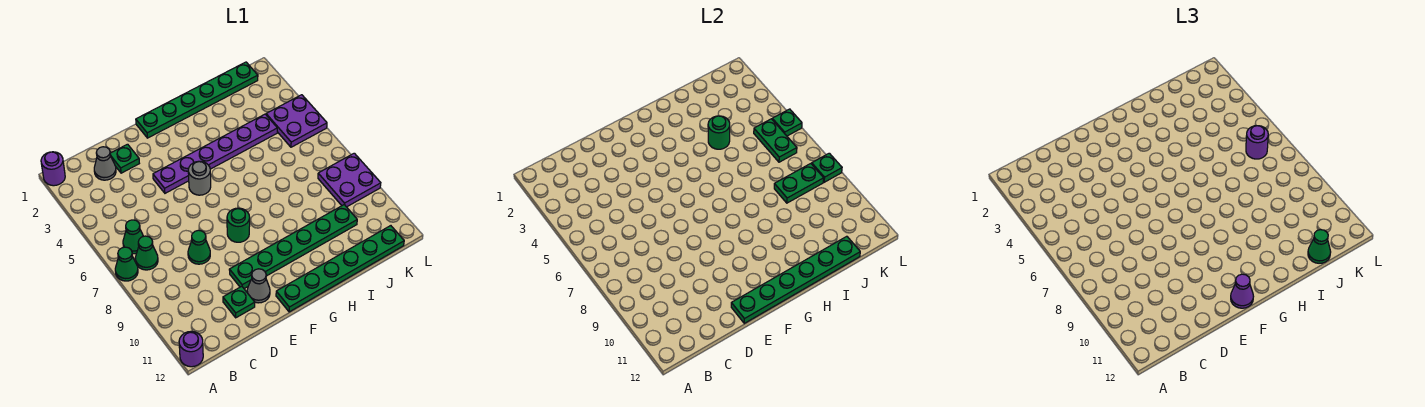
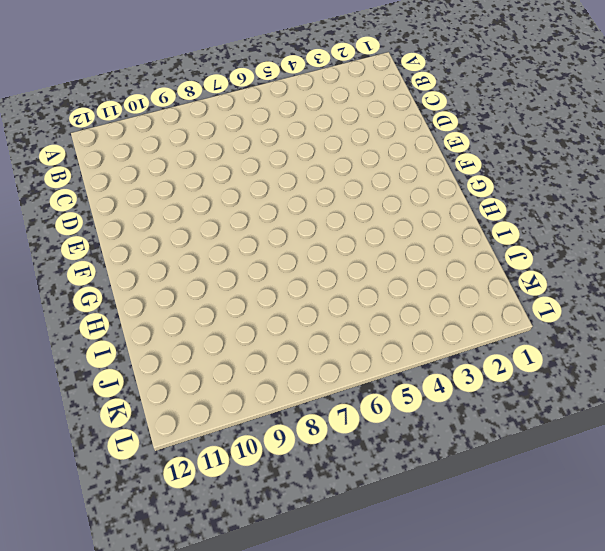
none -> purple 1x1 round brick [41,152,65,186]
none -> green 1x1 cone [115,247,138,281]
none -> purple 1x1 round brick [179,331,203,367]

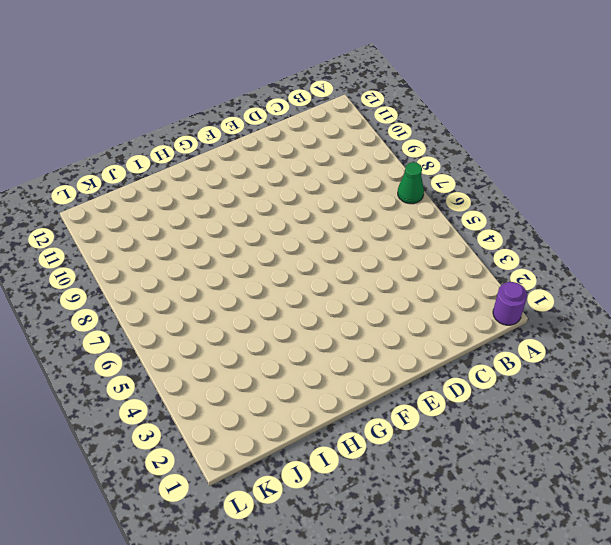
none -> purple 1x1 round brick [179,331,203,367]
none -> green 1x1 cone [123,220,143,254]
none -> green 1x1 cone [135,236,158,270]

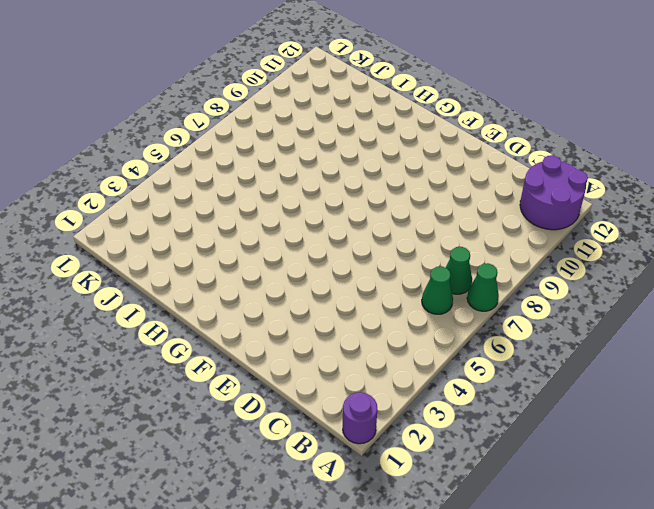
purple 2x2 round brick [520,155,588,230] -> purple 1x1 round brick [179,331,203,367]
none -> grey 1x1 cone [94,147,116,180]
none -> green 1x1 plate [110,144,139,173]
none -> green 1x1 cone [188,230,210,264]

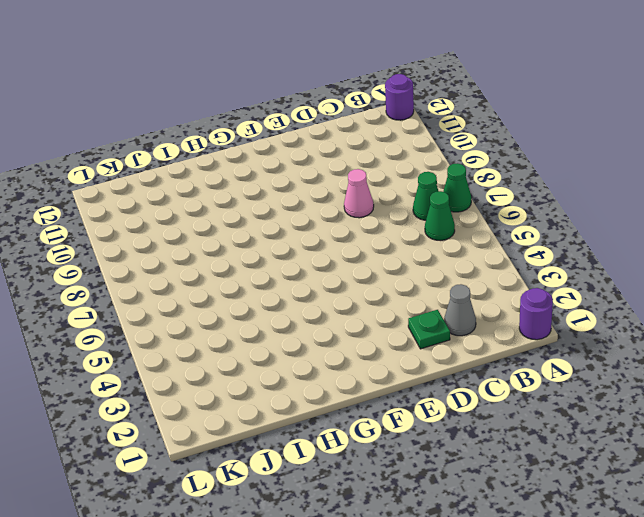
pink 1x1 cone [344,169,374,218] -> green 1x1 cone [188,230,210,264]
none -> green 1x1 plate [223,286,255,318]
none -> purple 1x6 plate [153,114,277,193]
none -> green 1x6 plate [229,205,357,289]

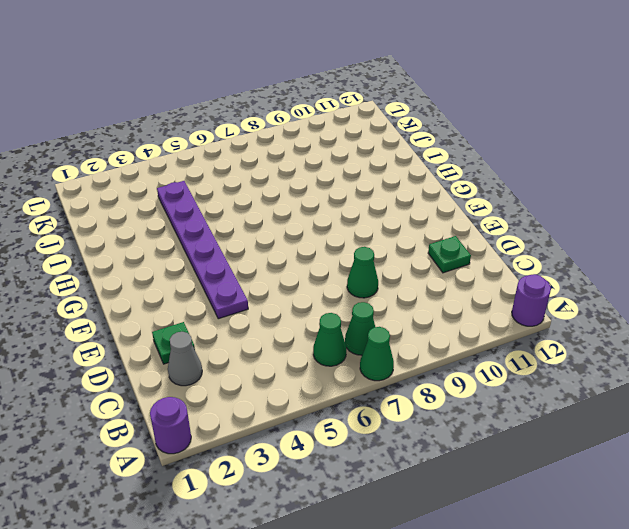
none -> green 1x6 plate [229,205,357,289]
none -> grey 1x1 cone [247,269,270,303]
none -> green 1x6 plate [136,62,258,138]

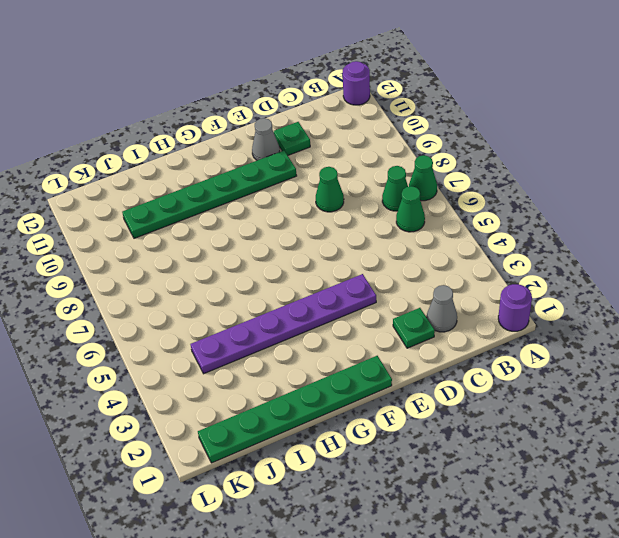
none -> grey 1x1 round brick [188,161,211,195]
none -> green 1x1 round brick [227,208,250,242]
none -> green 1x6 plate [276,226,404,312]

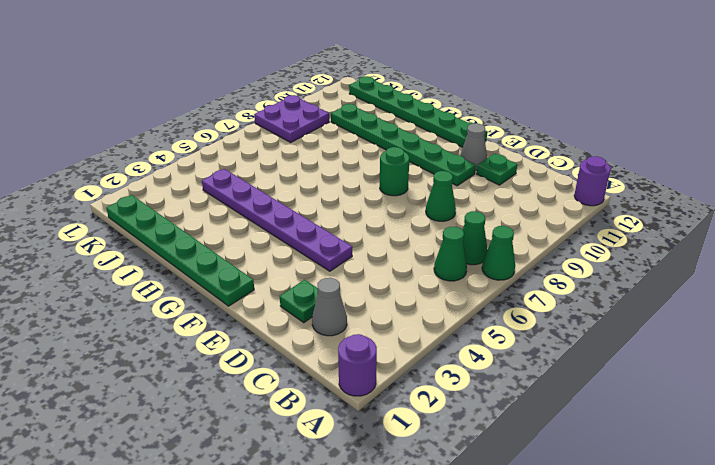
none -> grey 1x1 round brick [188,161,211,195]
none -> purple 2x2 plate [266,95,327,147]
none -> green 1x6 plate [731,236,860,323]

